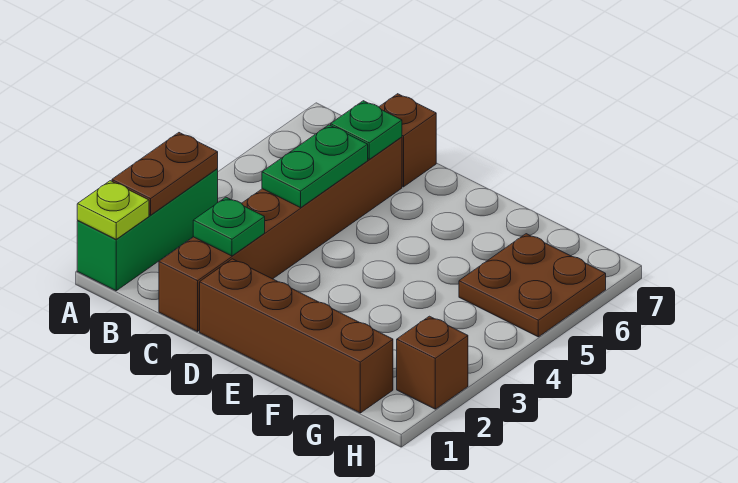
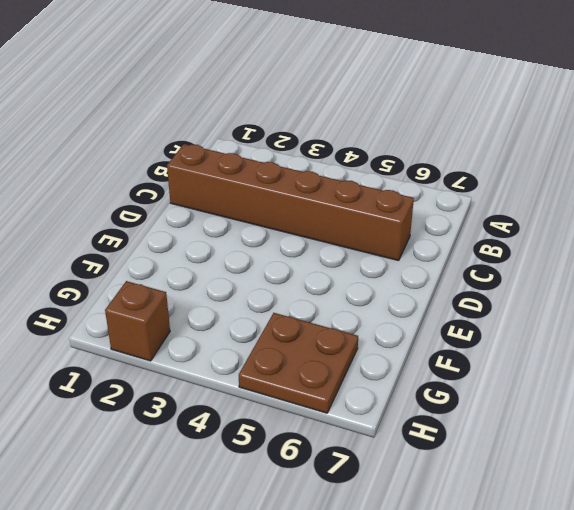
none -> green 1x3 brick [77,169,218,291]
none -> brown 1x1 brick [379,94,436,187]

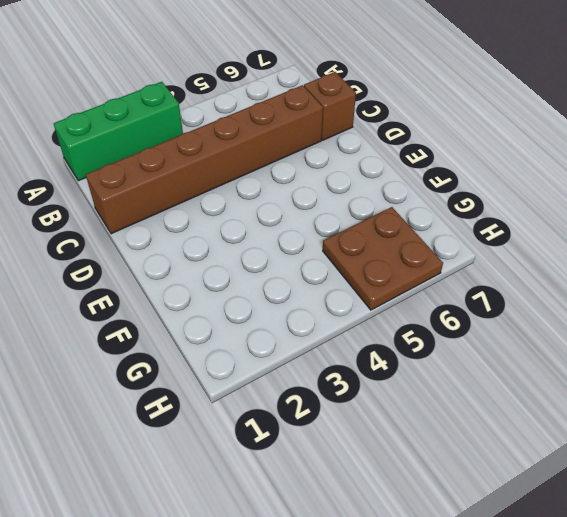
none -> brown 1x4 brick [200,259,393,413]
none -> brown 1x1 brick [397,316,468,409]

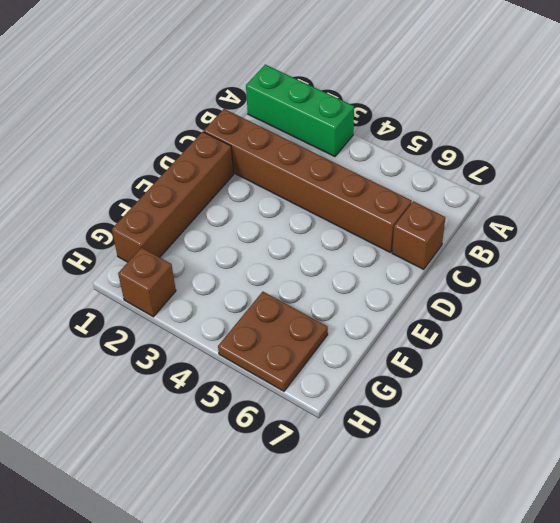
none -> lime 1x1 plate [77,181,149,239]
none -> brown 1x2 plate [112,133,218,215]

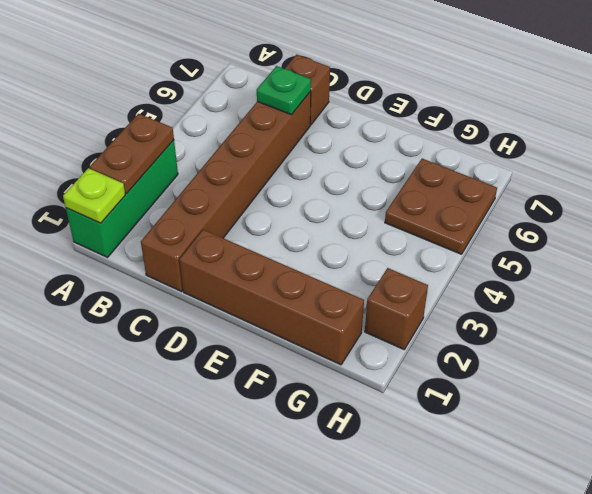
none -> green 1x1 plate [193,197,265,256]
none -> green 1x2 plate [262,125,368,208]

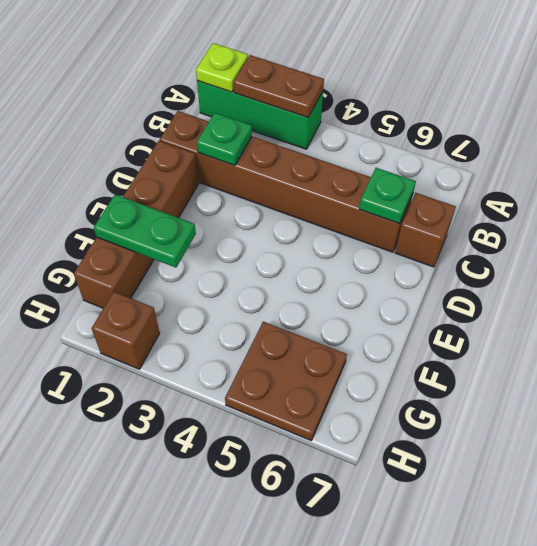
green 1x2 plate [94,195,196,268] -> green 1x2 plate moved to [262,125,368,208]

